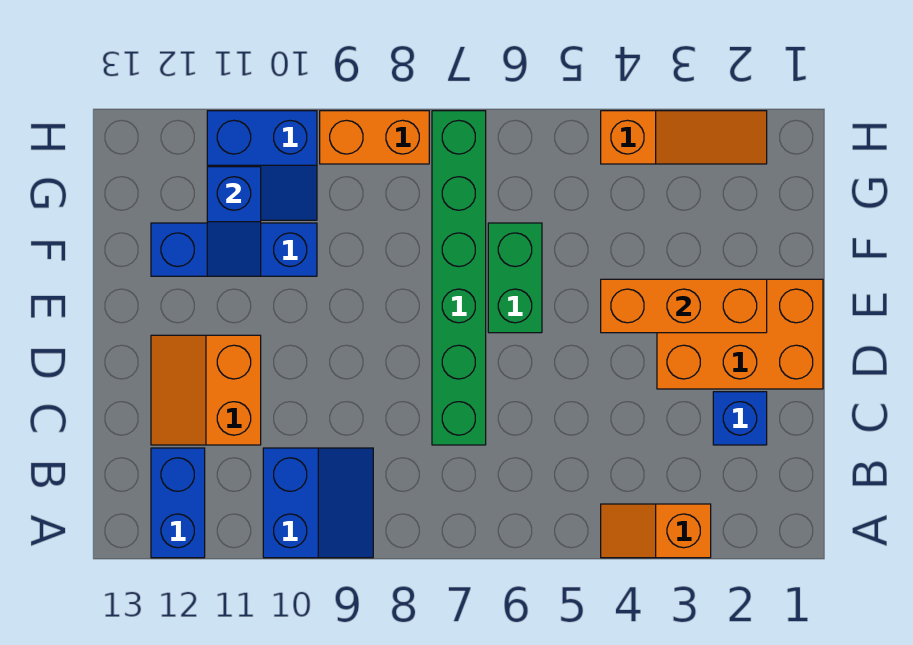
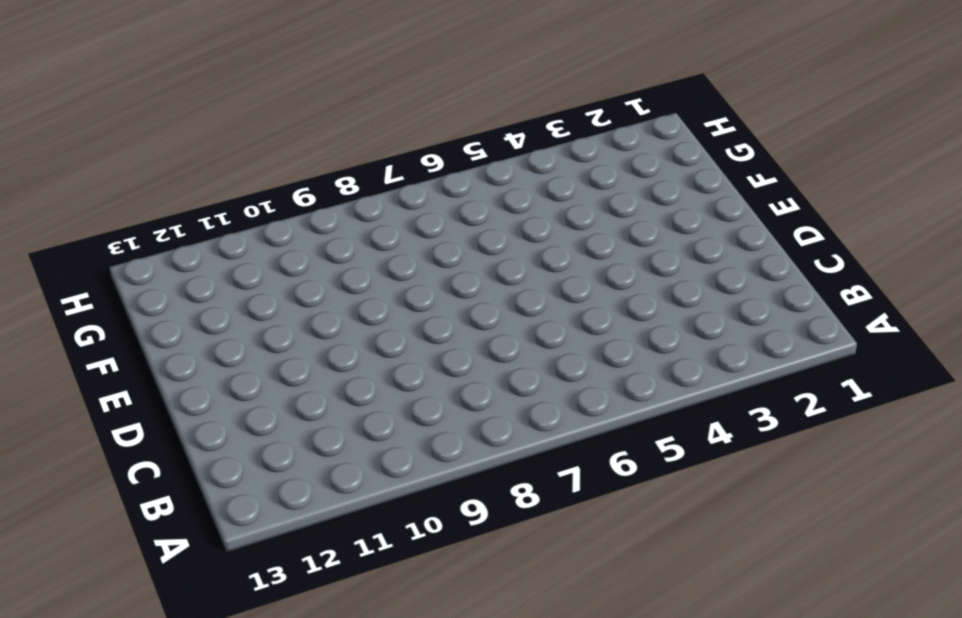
none -> orange 1x2 slope [601,504,711,558]
none -> blue 2x2 slope [263,448,373,558]
none -> blue 1x2 brick [151,448,205,558]

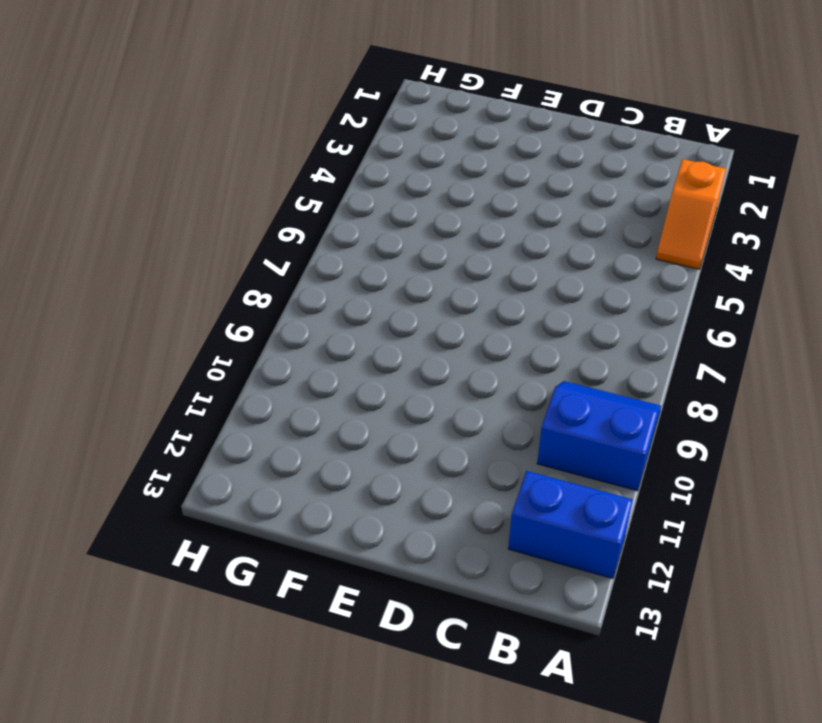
none -> blue 1x1 brick [713,392,767,445]
none -> green 1x6 brick [432,111,486,445]
none -> orange 2x2 slope [151,335,261,445]

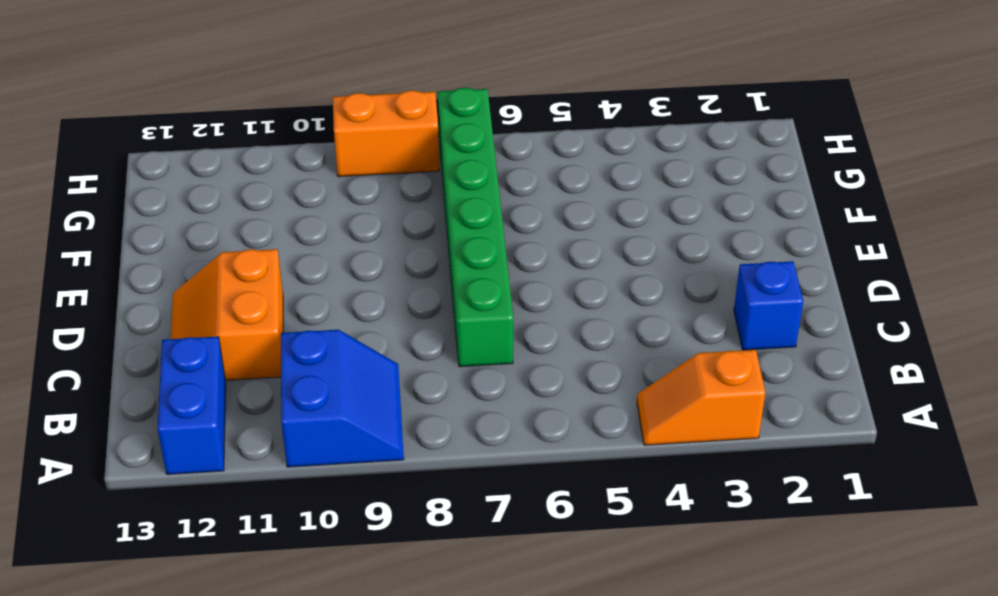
none -> orange 2x3 brick [657,279,823,389]
none -> green 1x2 brick [488,223,542,333]
none -> blue 1x3 brick [151,223,317,276]

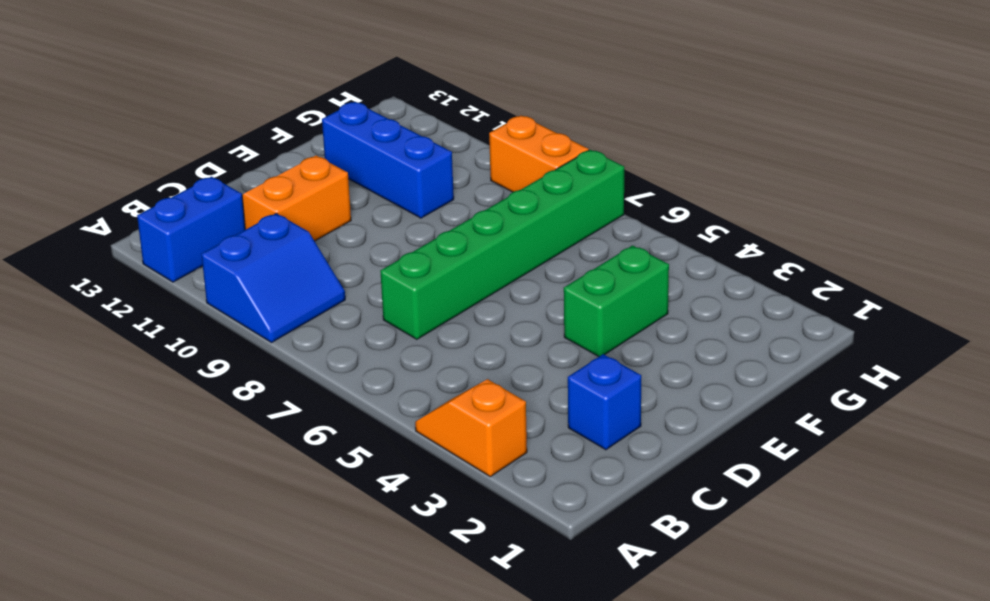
green 1x2 brick [564,245,669,357] -> green 1x2 brick moved to [488,223,542,333]
none -> orange 2x3 brick [657,279,823,389]
none -> blue 2x2 slope [207,111,317,220]
none -> orange 1x3 slope [601,111,767,164]

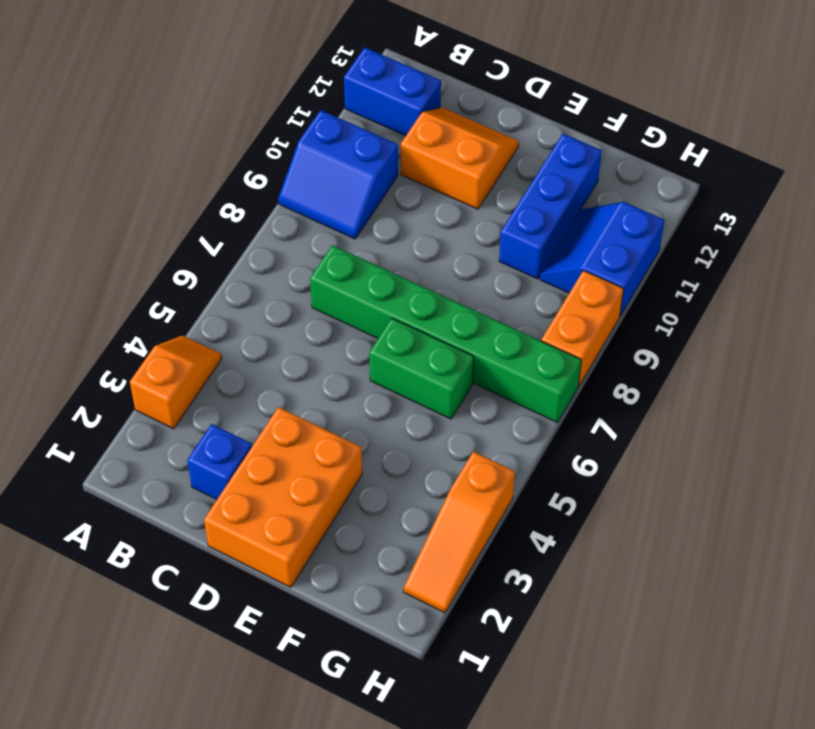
none -> orange 1x3 brick [601,279,767,333]
none -> blue 1x2 slope [207,167,261,276]

